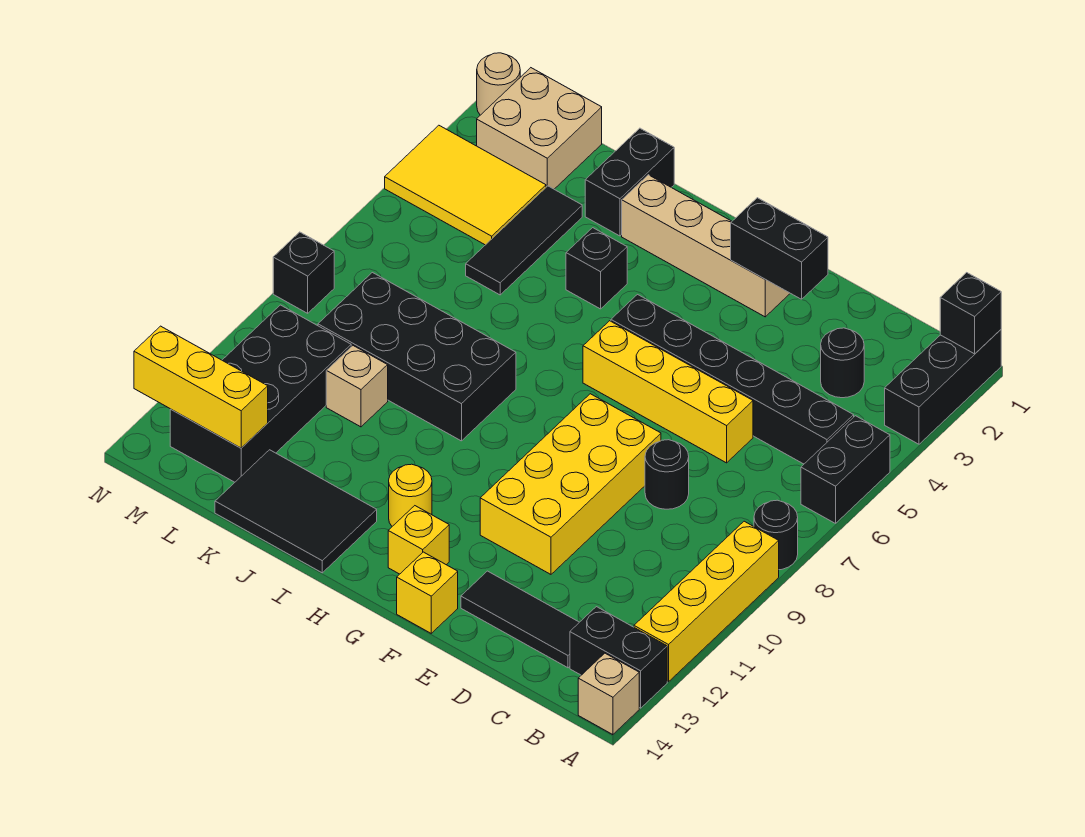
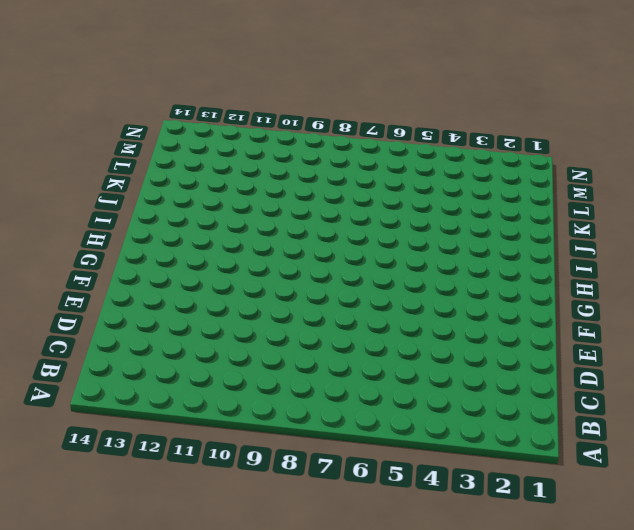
none -> black 1x3 brick [885,330,1001,444]
none -> black 1x2 brick [801,416,890,523]
none -> black 1x1 round brick [754,500,798,570]
none -> yellow 1x4 brick [634,521,779,682]

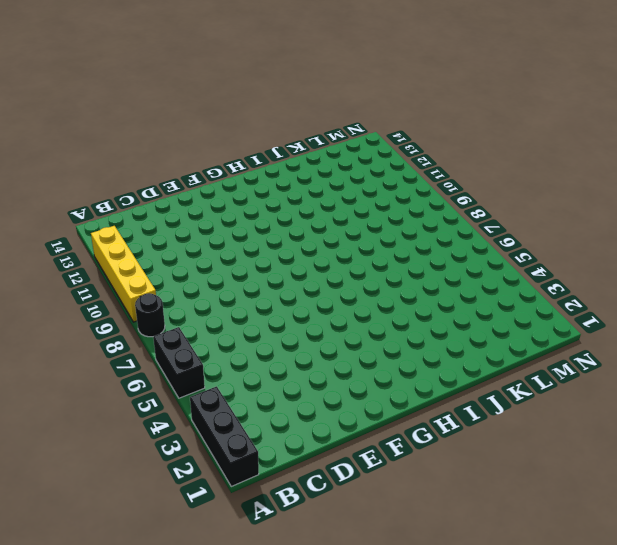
none -> black 1x2 brick [570,607,667,708]
none -> tan 1x1 brick [578,653,639,735]
none -> black 1x6 brick [611,295,854,464]
none -> black 1x1 round brick [821,328,864,398]

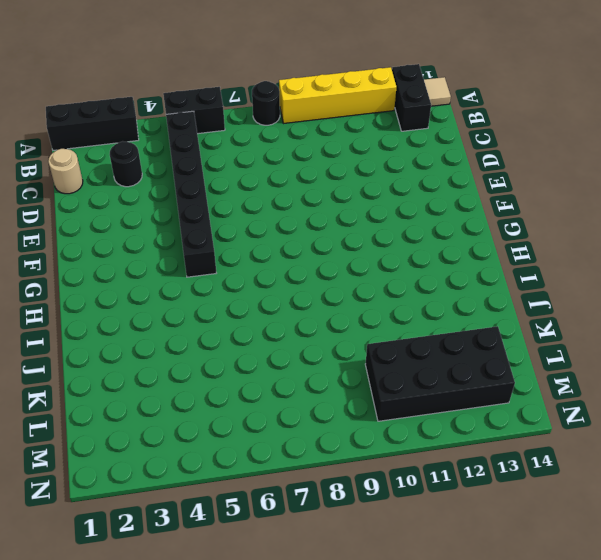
tan 1x1 tile [424,77,451,106] -> tan 1x1 brick [578,653,639,735]
tan 1x1 round brick [48,149,83,194] -> tan 1x1 round brick moved to [477,53,520,115]
none -> black 1x3 tile [461,571,579,668]
none -> yellow 1x4 brick [583,321,753,463]
none -> black 1x1 round brick [645,440,689,509]
none -> yellow 2x4 brick [480,394,661,574]

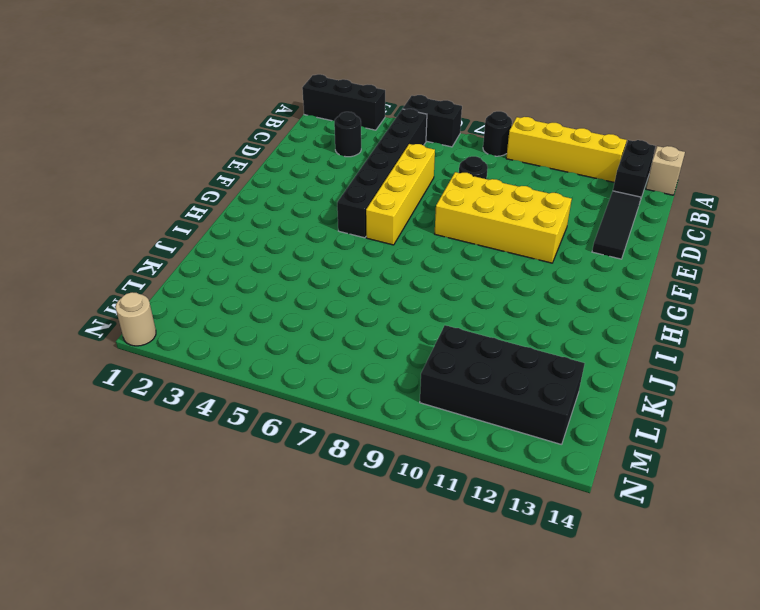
none -> tan 1x4 brick [622,175,790,317]
none -> yellow 1x1 brick [397,552,458,633]
none -> yellow 1x1 brick [388,506,449,574]
none -> yellow 1x1 round brick [389,464,432,526]

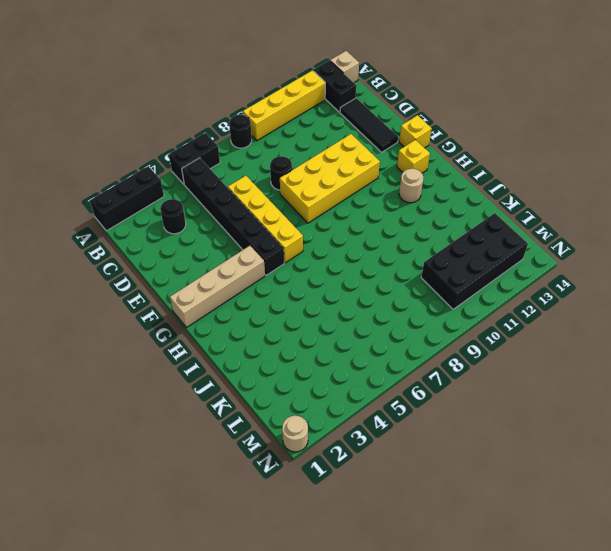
tan 1x4 brick [170,246,265,328] -> tan 1x4 brick turned to [622,175,790,317]
tan 1x1 round brick [399,169,424,203] -> yellow 1x1 round brick [389,464,432,526]
none -> black 1x1 brick [566,228,627,309]
none -> black 2x4 brick [318,273,516,441]
none -> black 2x3 tile [215,450,377,573]
none -> black 1x2 brick [585,128,674,236]

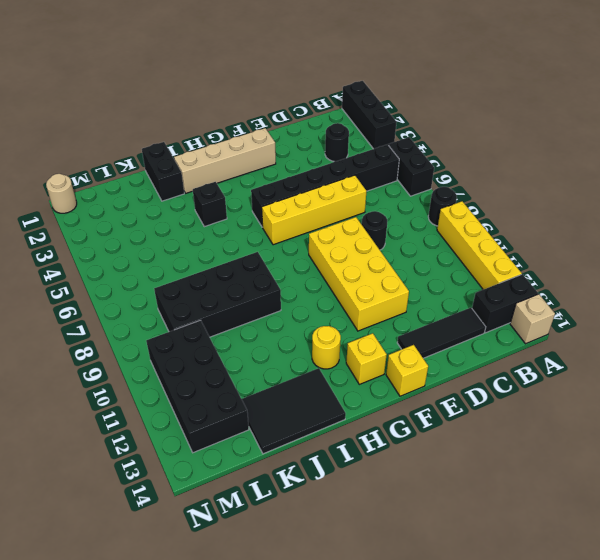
none -> black 1x3 tile [466,186,582,295]
none -> tan 1x1 brick [326,346,388,427]
none -> tan 2x2 brick [477,68,602,189]
none -> yellow 2x3 tile [385,125,546,245]

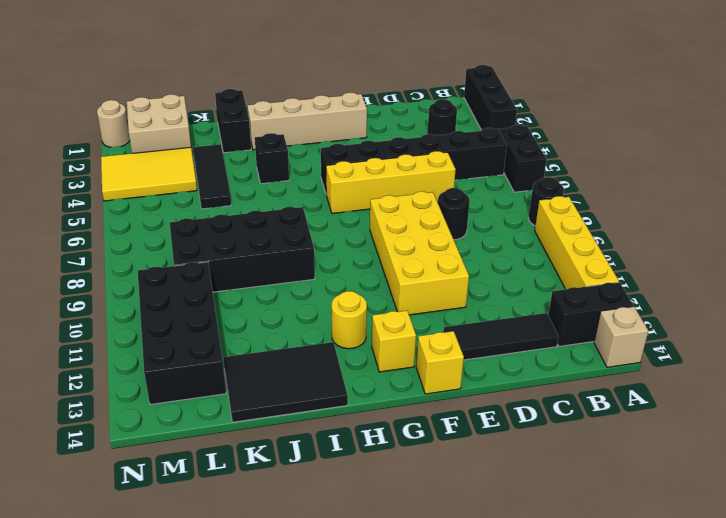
none -> tan 1x1 brick [326,346,388,427]
none -> black 1x1 brick [273,232,334,313]
none -> black 1x1 brick [940,273,1001,354]
none -> black 1x2 brick [731,198,828,299]

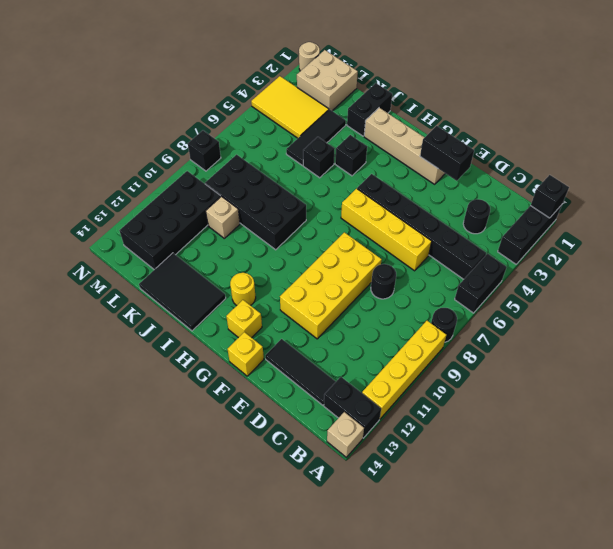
black 1x1 brick [303,137,335,178] -> none
none -> yellow 1x3 brick [134,326,268,448]

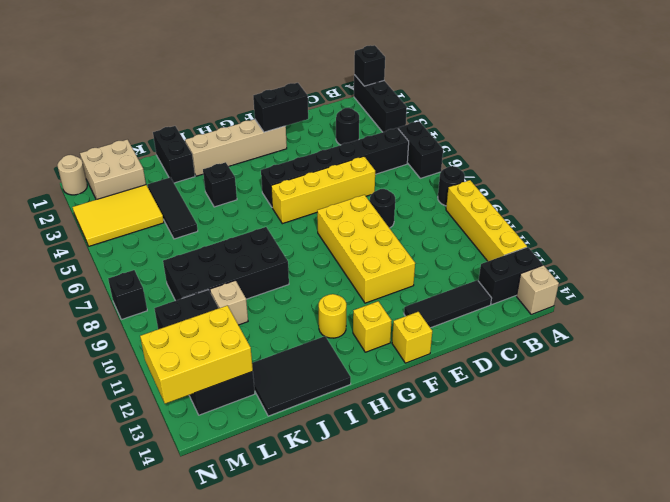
yellow 2x3 brick [140,305,253,404] -> yellow 1x3 brick [134,326,268,448]

